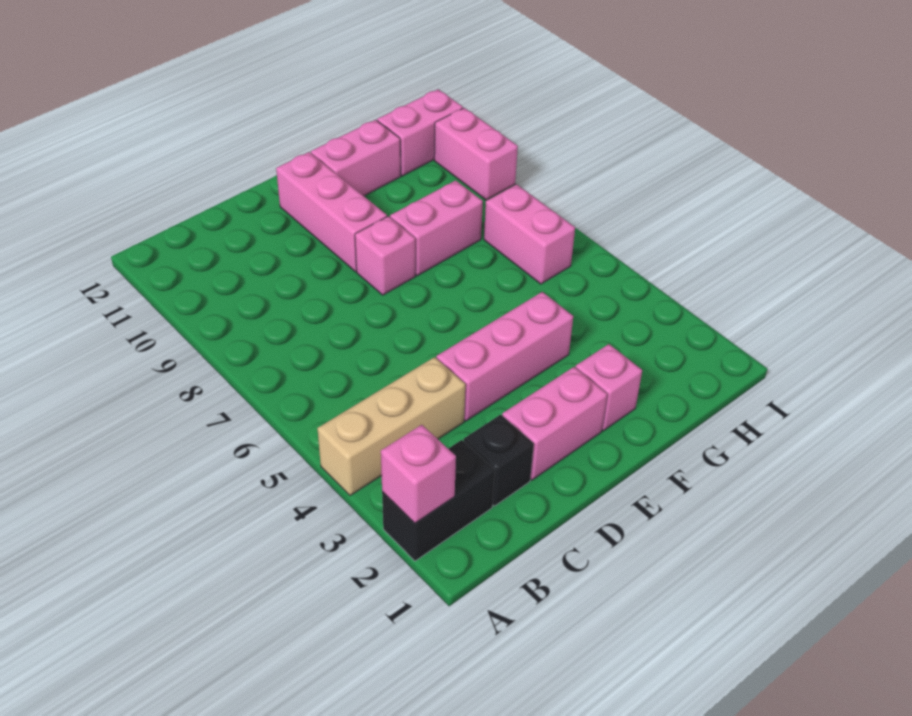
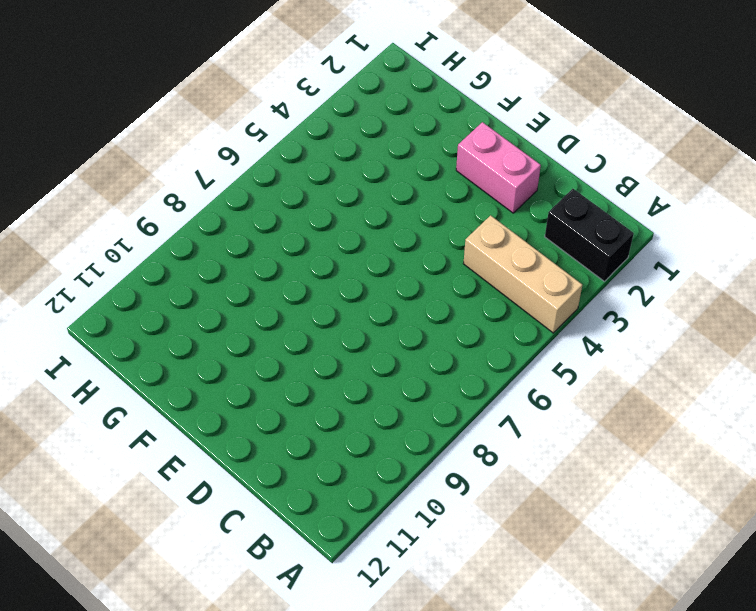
none -> black 1x1 brick [464,415,534,506]
none -> pink 1x3 brick [436,292,573,421]
none -> pink 1x1 brick [355,216,415,295]

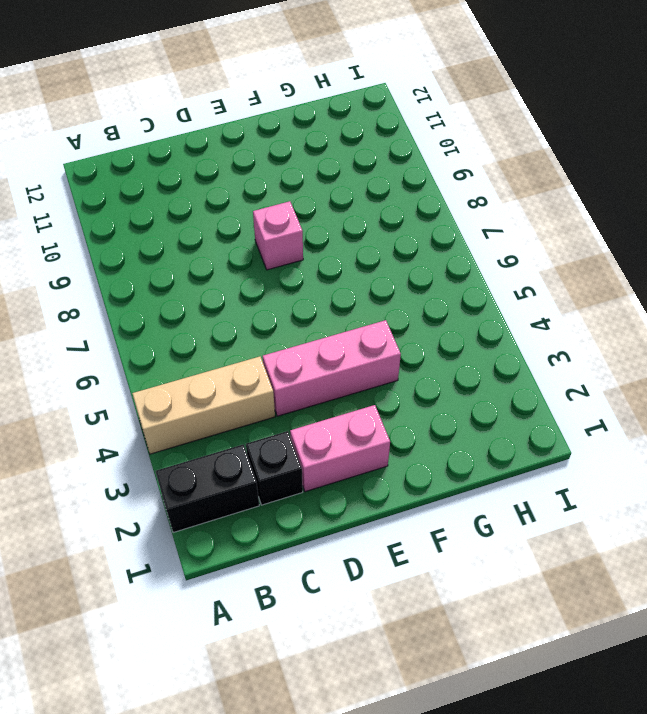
none -> pink 1x3 brick [276,152,387,272]
none -> pink 1x1 brick [576,344,642,431]
none -> pink 1x2 brick [390,180,483,276]

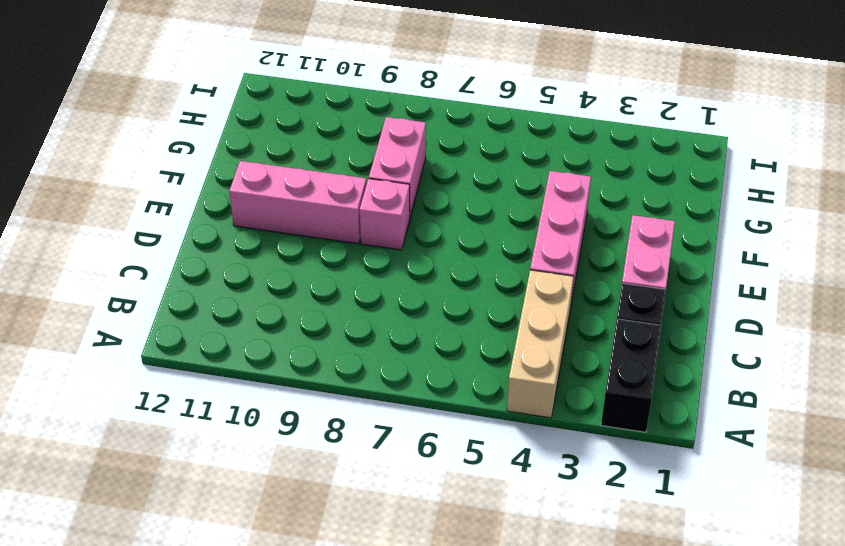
none -> pink 1x1 brick [576,344,642,431]
none -> pink 1x2 brick [311,120,401,196]
none -> pink 1x2 brick [484,184,575,284]

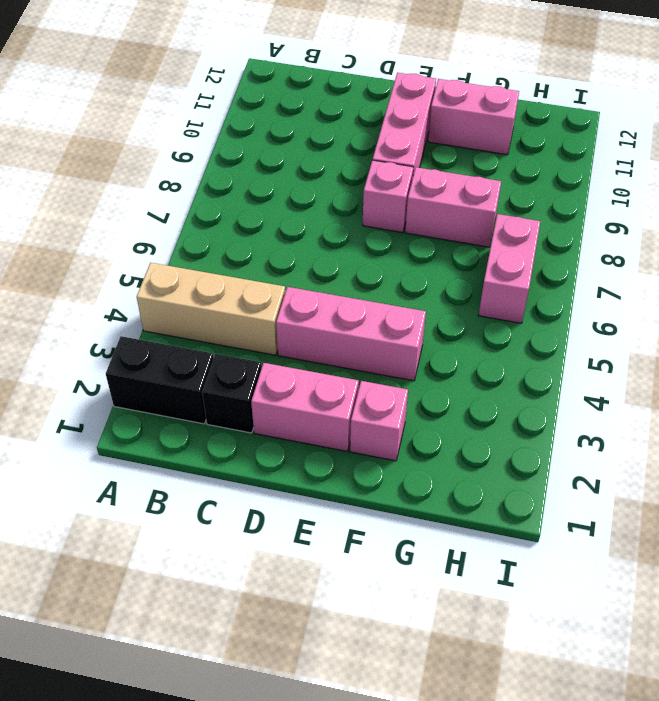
none -> pink 1x2 brick [377,89,463,176]
none -> pink 1x2 brick [434,108,518,200]
none -> pink 1x1 brick [381,425,456,523]

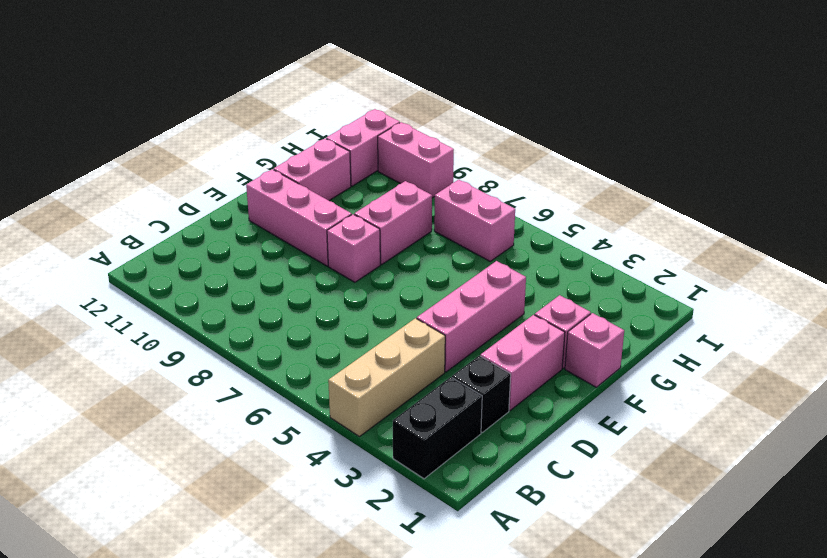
pink 1x1 brick [565,313,624,387] -> pink 1x1 brick moved to [381,425,456,523]

